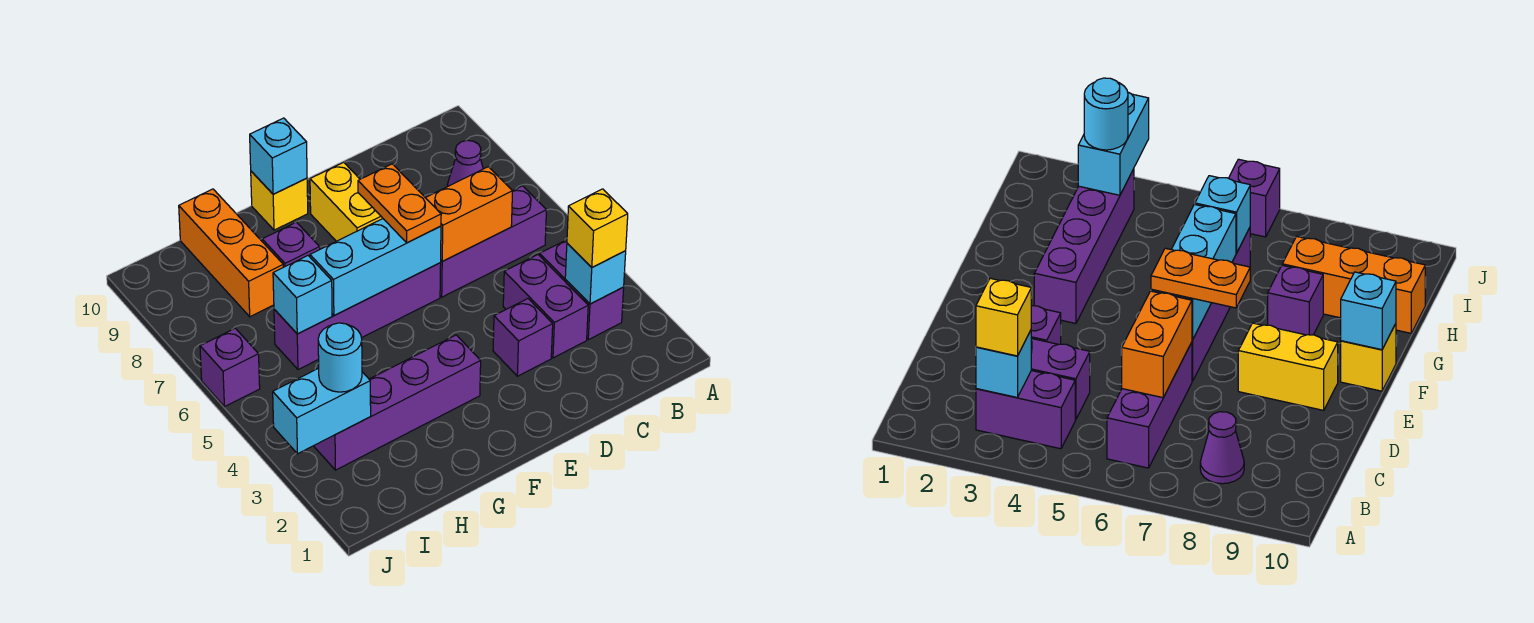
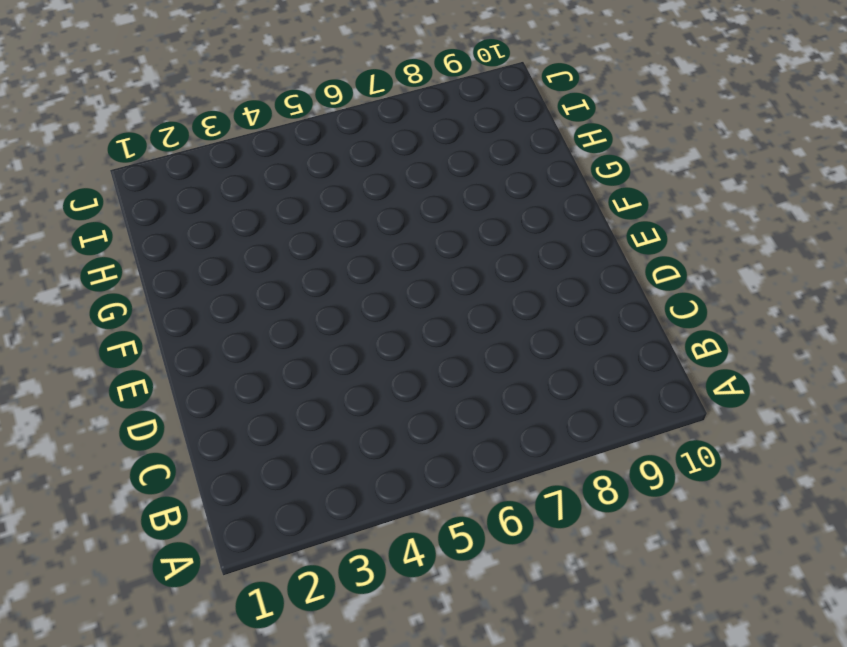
none -> purple 1x2 brick [540,240,624,340]
none -> purple 1x3 brick [440,186,546,297]
none -> purple 1x1 cone [447,140,483,186]

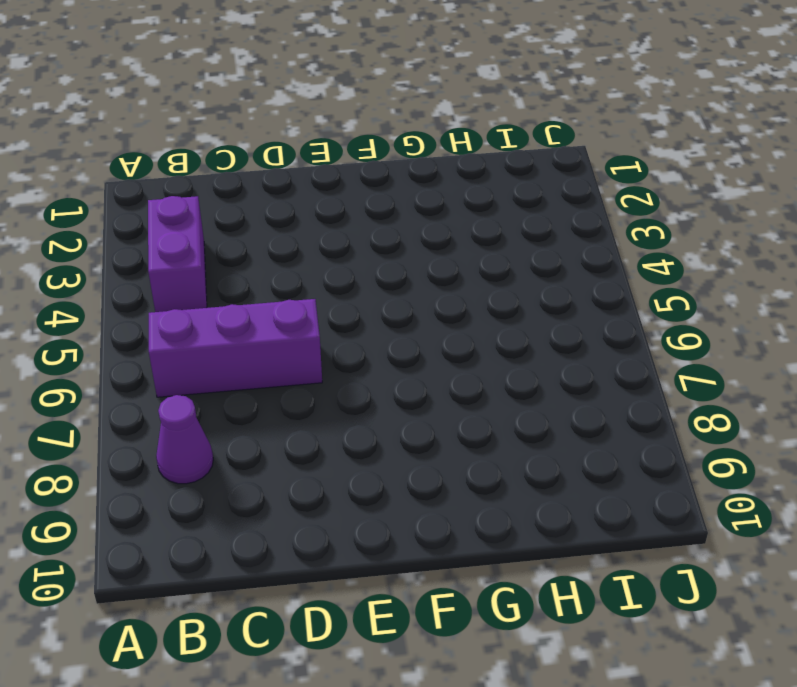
none -> purple 1x2 brick [503,255,588,358]
none -> purple 1x1 brick [493,299,553,376]
none -> purple 1x4 brick [274,263,441,370]

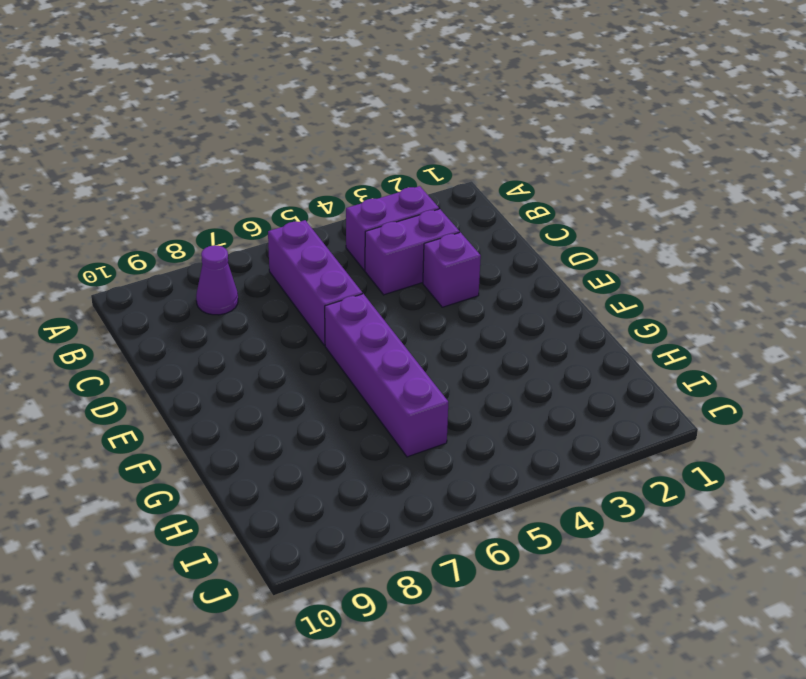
none -> yellow 1x2 brick [310,162,383,241]
none -> purple 1x4 brick [314,335,481,470]
none -> yellow 1x1 brick [251,171,308,230]

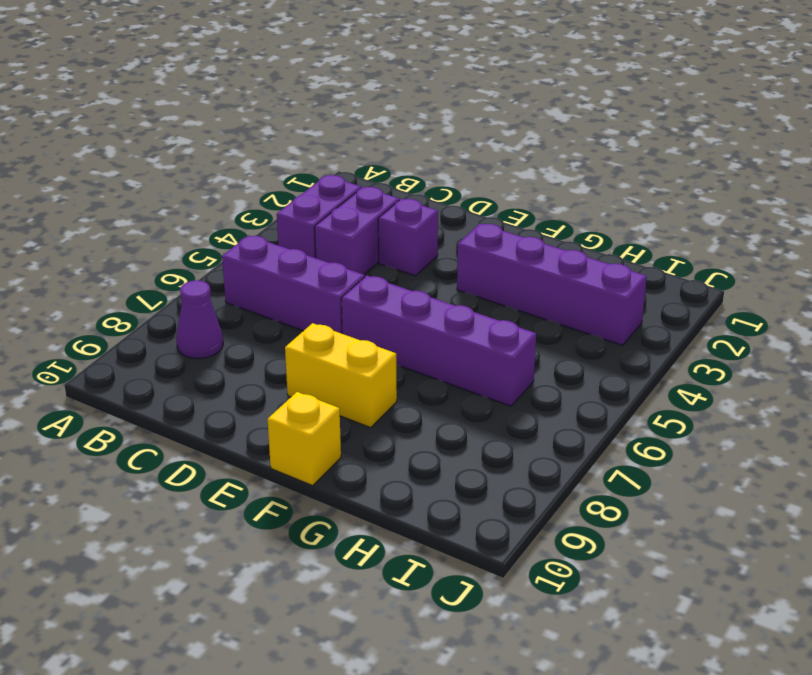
yellow 1x2 brick [285,323,397,428] -> yellow 1x2 brick turned to [310,162,383,241]
none -> purple 1x1 brick [262,222,320,267]
none -> orange 1x3 brick [179,189,283,317]
none -> purple 1x1 brick [200,328,260,407]

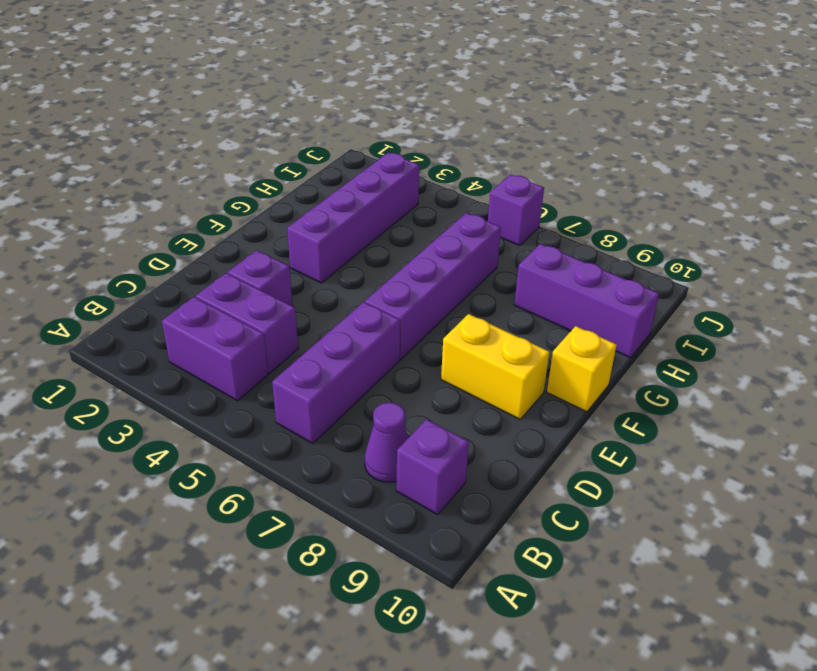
purple 1x1 brick [396,419,469,515] -> purple 1x1 brick moved to [262,222,320,267]
purple 1x3 brick [514,244,659,358] -> orange 1x3 brick [179,189,283,317]
none -> cyan 1x1 brick [565,243,626,304]
none -> orange 1x2 brick [426,167,512,261]
none -> cyan 1x3 brick [310,219,441,316]

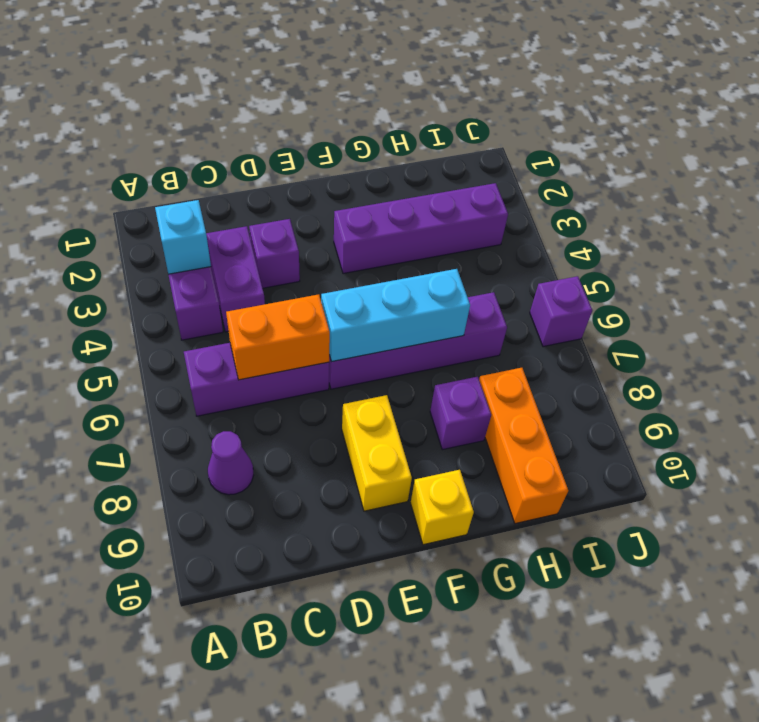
none -> cyan 1x1 brick [250,118,307,194]
none -> cyan 1x1 brick [273,256,332,334]
none -> cyan 1x2 brick [273,368,371,454]

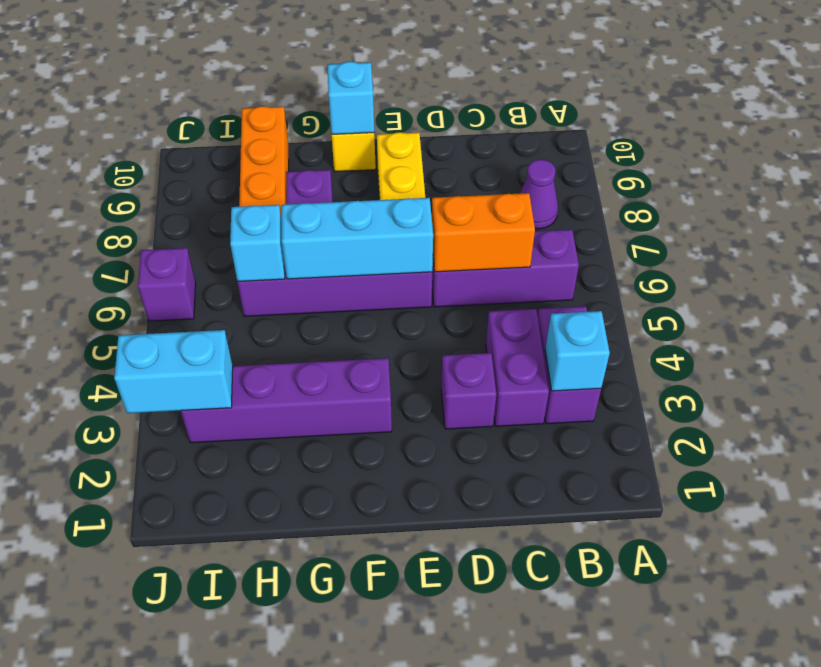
none -> yellow 1x1 brick [567,189,628,267]
none -> orange 1x2 plate [358,164,441,243]
none -> cyan 1x1 round brick [318,323,362,392]

